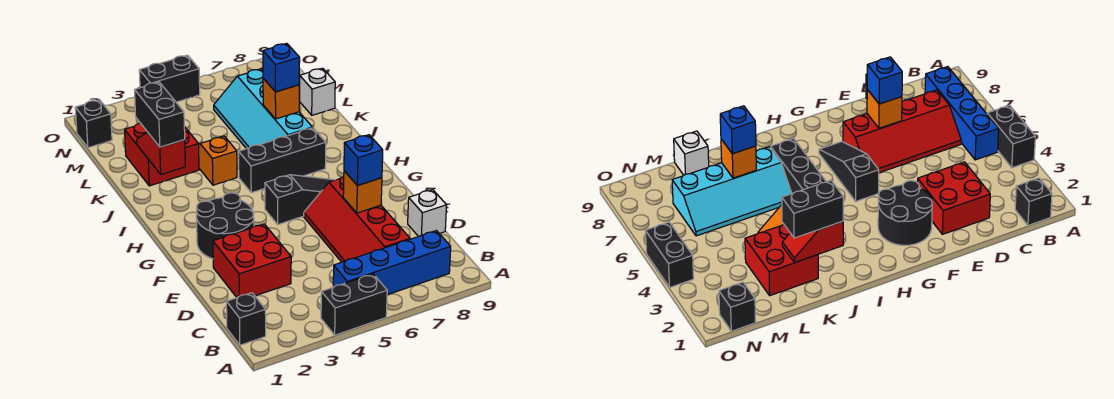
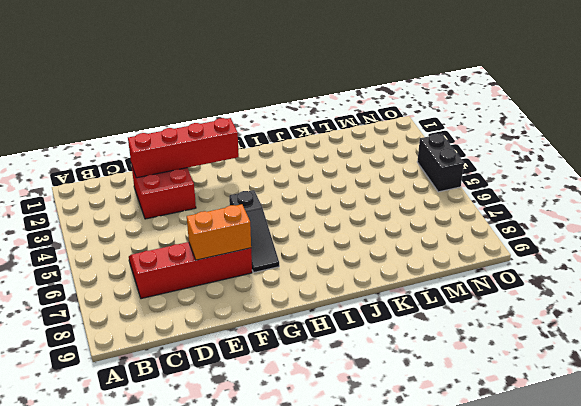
red 1x4 brick [128,118,239,178] -> none
orange 1x2 brick [187,204,251,260] -> orange 1x1 brick [343,171,382,213]
none -> black 1x2 brick [321,274,387,335]
none -> black 1x1 brick [226,293,266,345]
none -> blue 1x4 brick [333,231,451,295]

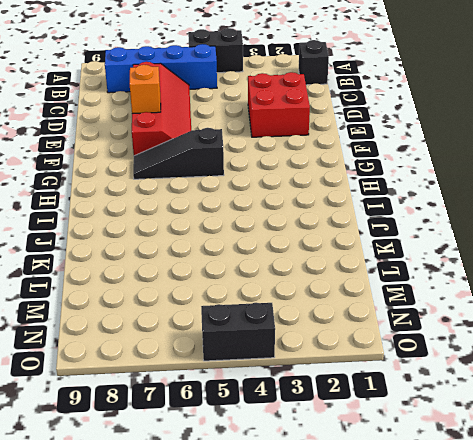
none -> white 1x1 brick [408,190,447,237]
none -> black 2x2 round brick [196,193,254,259]
none -> black 1x3 brick [239,128,326,193]

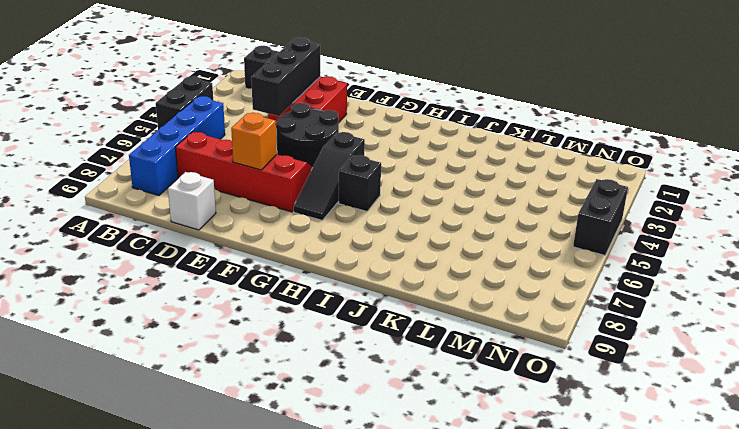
black 1x3 brick [251,38,320,116] -> black 1x3 brick moved to [239,128,326,193]
black 2x2 round brick [276,103,339,167] -> black 2x2 round brick moved to [196,193,254,259]
black 1x1 brick [339,155,381,211] -> black 1x1 brick moved to [75,100,112,148]
none -> orange 1x2 slope [199,136,237,185]
none -> cyan 2x4 slope [214,69,312,149]
none -> red 2x2 brick [125,123,199,186]

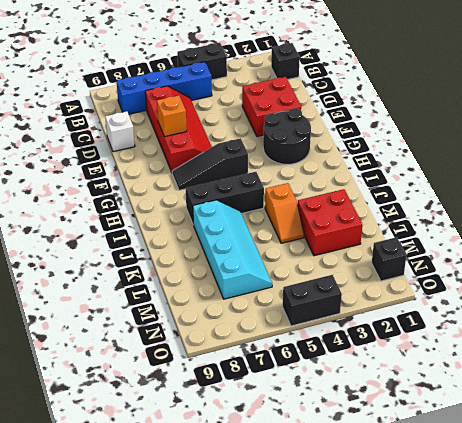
none -> white 1x1 brick [299,68,335,115]
none -> red 1x2 slope [136,132,185,174]
none -> orange 1x1 brick [263,78,299,119]

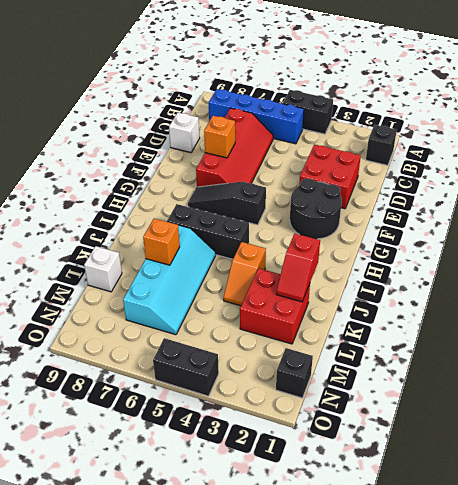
none -> blue 1x1 brick [344,135,383,186]
none -> black 1x2 brick [134,82,185,147]
none -> blue 1x1 brick [263,43,300,92]

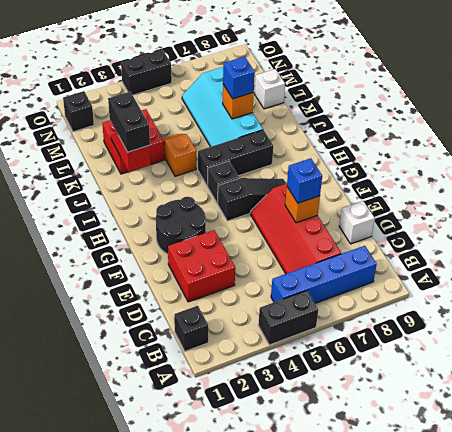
black 1x1 brick [208,161,239,203] -> none

